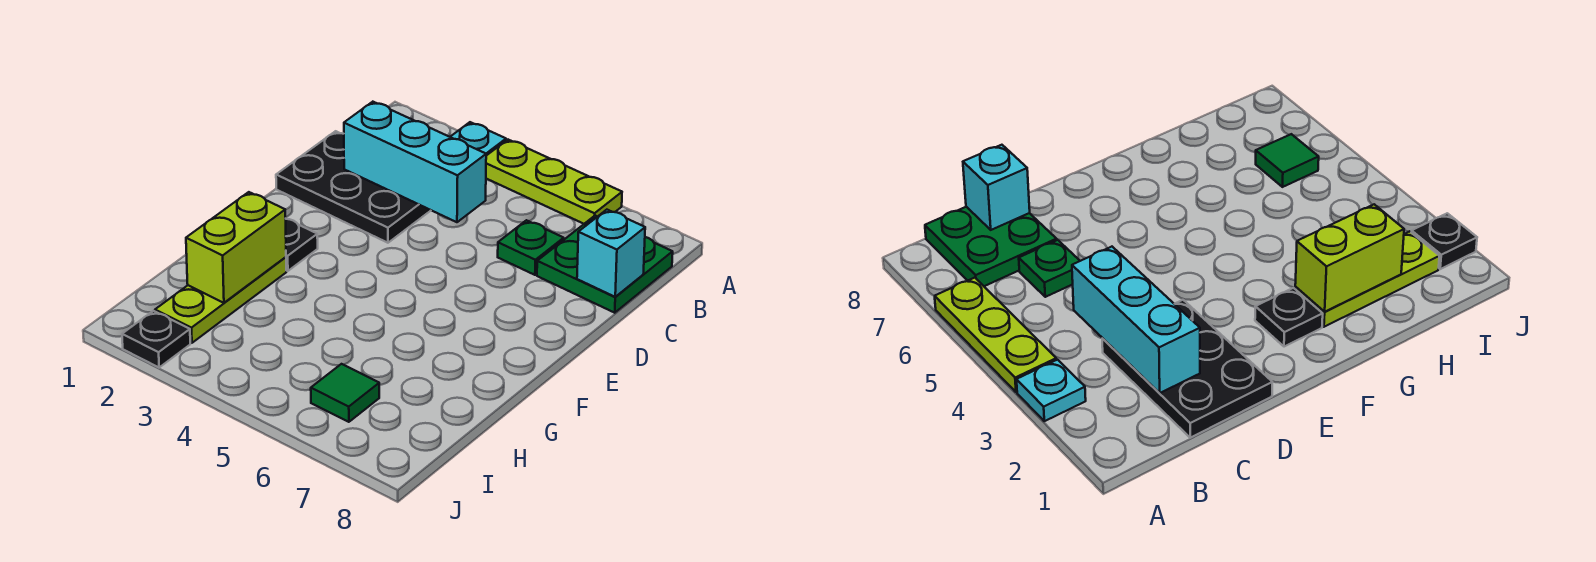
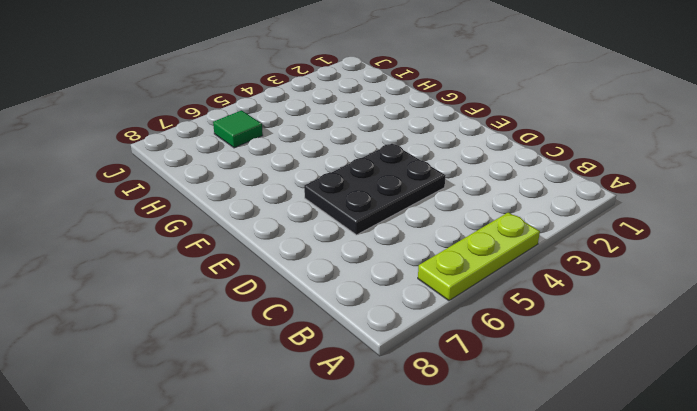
black 2x3 plate [304,144,446,235] -> black 2x3 plate moved to [276,131,431,243]
none -> cyan 1x1 plate [450,122,506,156]
none -> green 2x2 plate [537,216,673,313]
none -> green 1x1 plate [498,220,564,275]

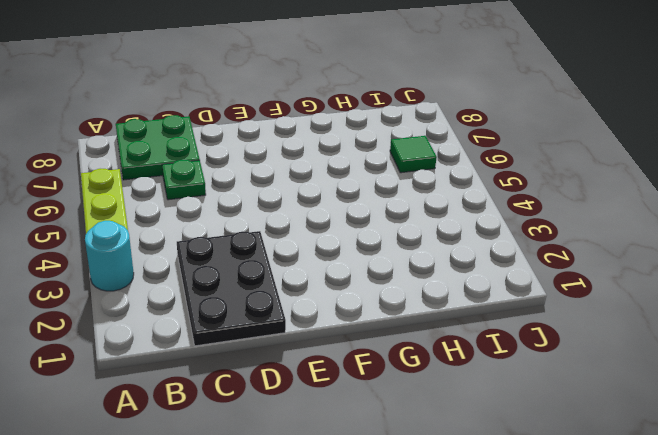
cyan 1x1 round brick [85,221,134,291] -> cyan 1x1 plate [450,122,506,156]
none -> black 1x1 plate [285,218,318,271]
none -> lime 1x3 plate [155,257,286,343]
none -> black 1x1 plate [122,311,190,367]

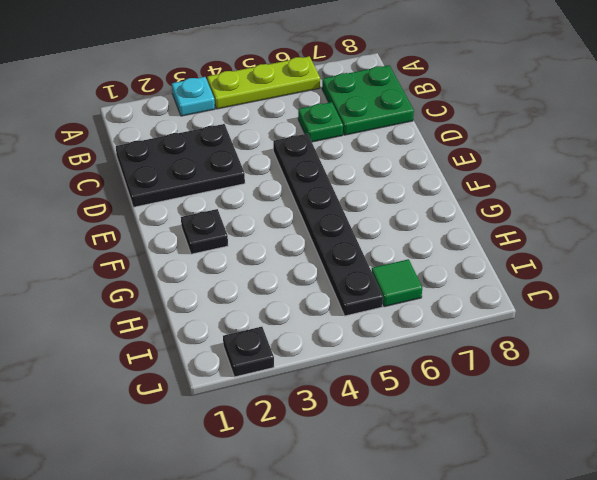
black 1x6 plate [273,134,383,316] -> none
none -> lime 1x3 plate [155,257,286,343]
none -> cyan 1x3 brick [344,102,486,222]
none -> cyan 1x1 brick [577,210,645,297]

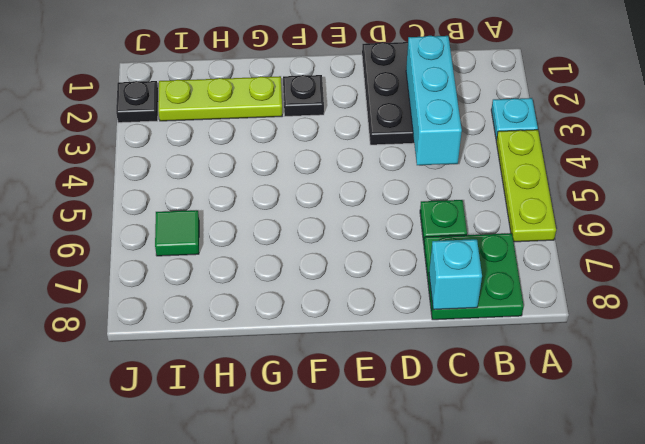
none -> lime 1x2 brick [186,192,286,303]

